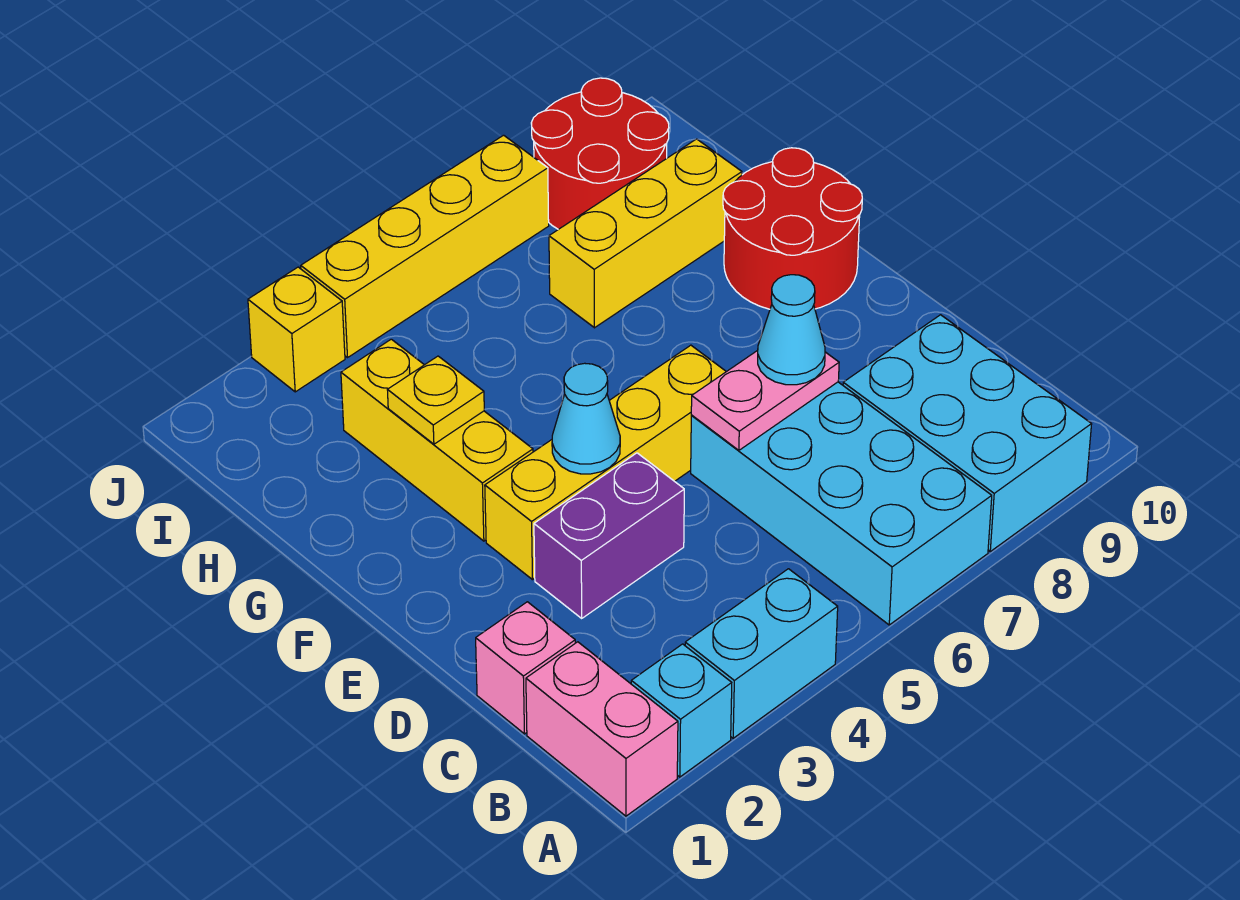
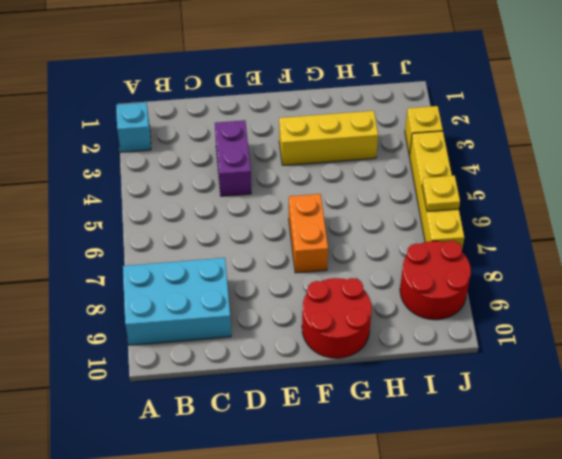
orange 1x2 brick [289,194,328,273] -> none
yellow 1x1 plate [422,175,460,212] -> yellow 1x1 plate moved to [388,356,484,444]
none -> pink 1x2 brick [526,642,678,816]
none -> cyan 1x2 brick [685,569,838,738]
none -> cyan 2x4 brick [691,382,992,625]

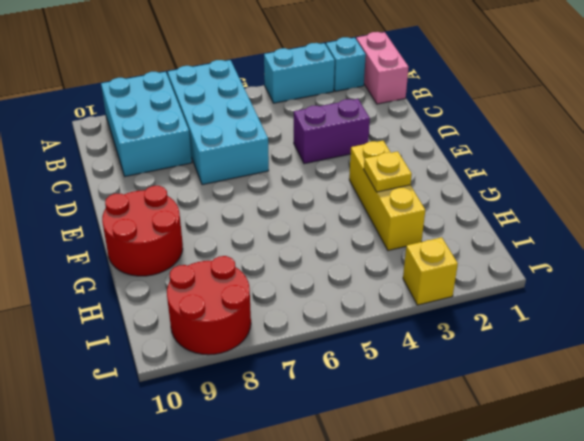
none -> pink 1x1 brick [476,602,575,734]
none -> yellow 1x4 brick [485,345,726,580]
none -> yellow 1x3 brick [549,139,742,328]

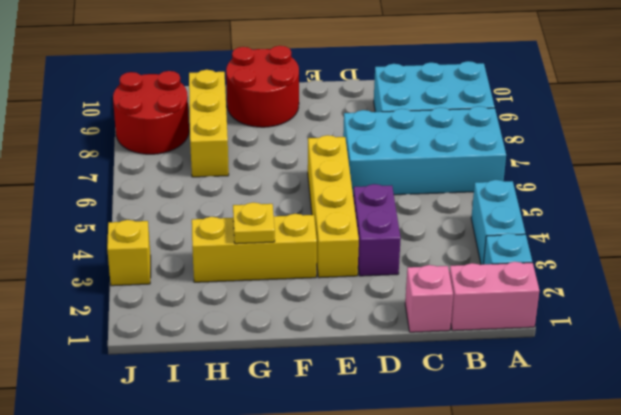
none -> yellow 1x4 brick [301,135,549,358]
none -> pink 1x2 plate [691,350,839,450]
none -> cyan 1x1 cone [552,363,620,474]

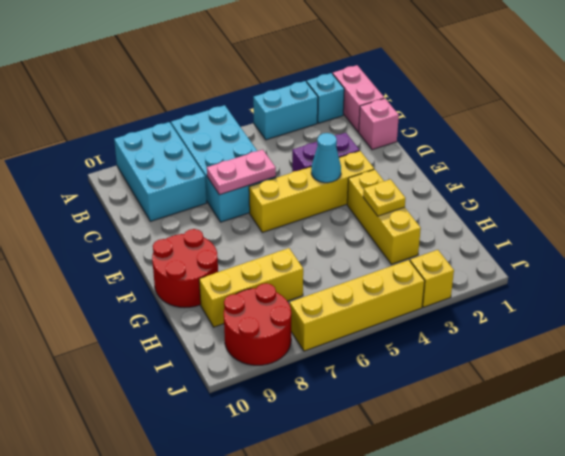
none -> cyan 1x1 cone [758,275,825,385]

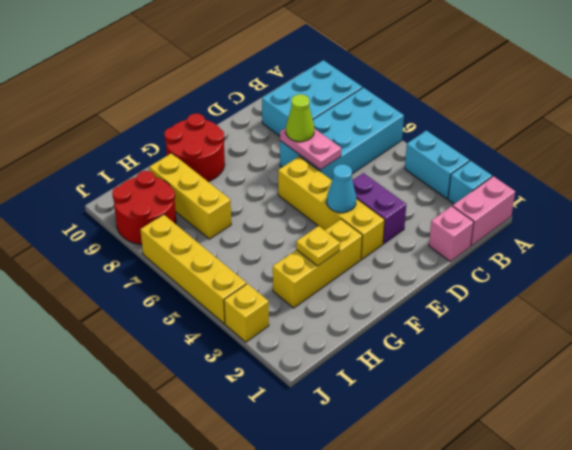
lime 1x1 cone [286,94,314,142] -> cyan 1x1 cone [758,275,825,385]

